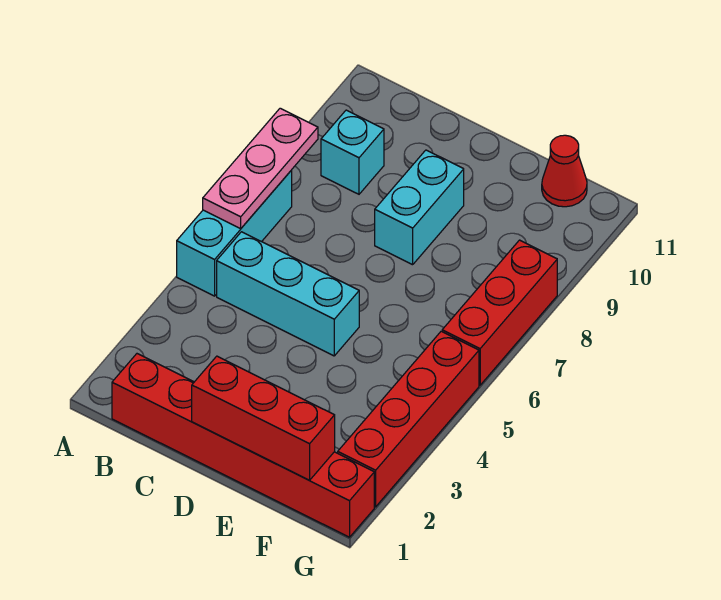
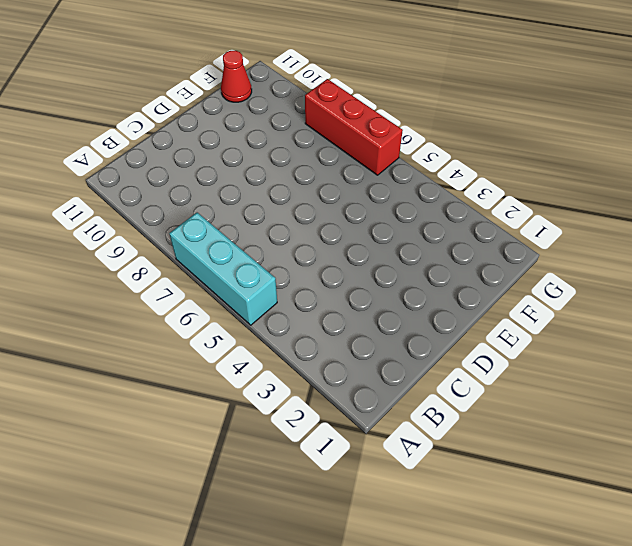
none -> red 1x6 brick [112,354,374,537]
none -> cyan 1x3 brick [217,232,359,356]

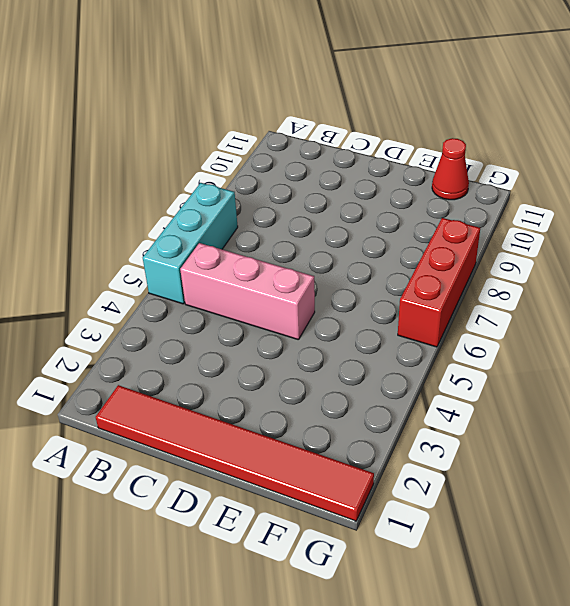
red 1x6 tile [96,385,374,521] -> red 1x6 brick [112,354,374,537]
pink 1x3 brick [180,243,315,340] -> cyan 1x3 brick [217,232,359,356]
none -> cyan 1x1 brick [321,110,384,194]
none -> cyan 1x2 brick [375,150,464,265]

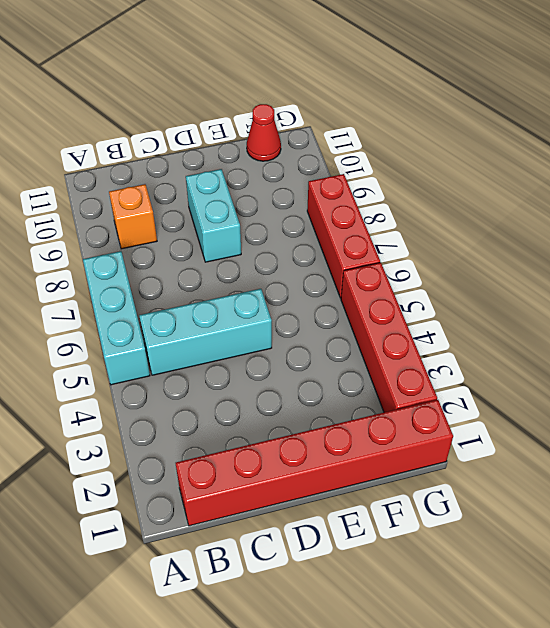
orange 1x1 brick [109,184,157,249] -> cyan 1x1 brick [321,110,384,194]
none -> pink 1x3 plate [203,108,318,229]
none -> red 1x3 brick [192,356,335,480]

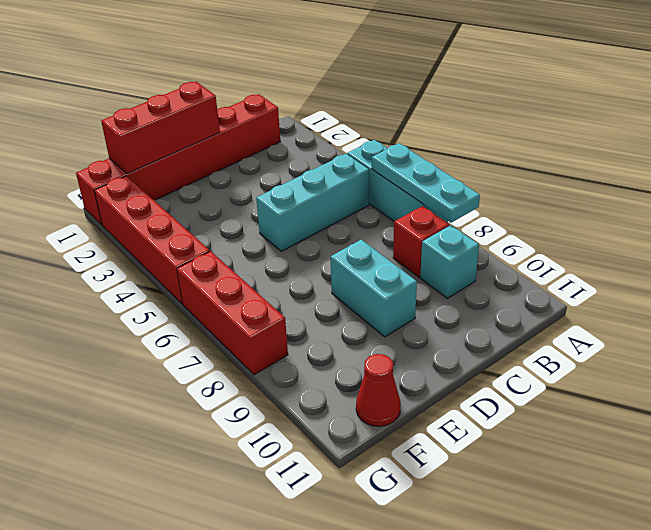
cyan 1x3 plate [372,143,480,223] -> pink 1x3 plate [203,108,318,229]
red 1x1 brick [393,206,450,277] -> none

